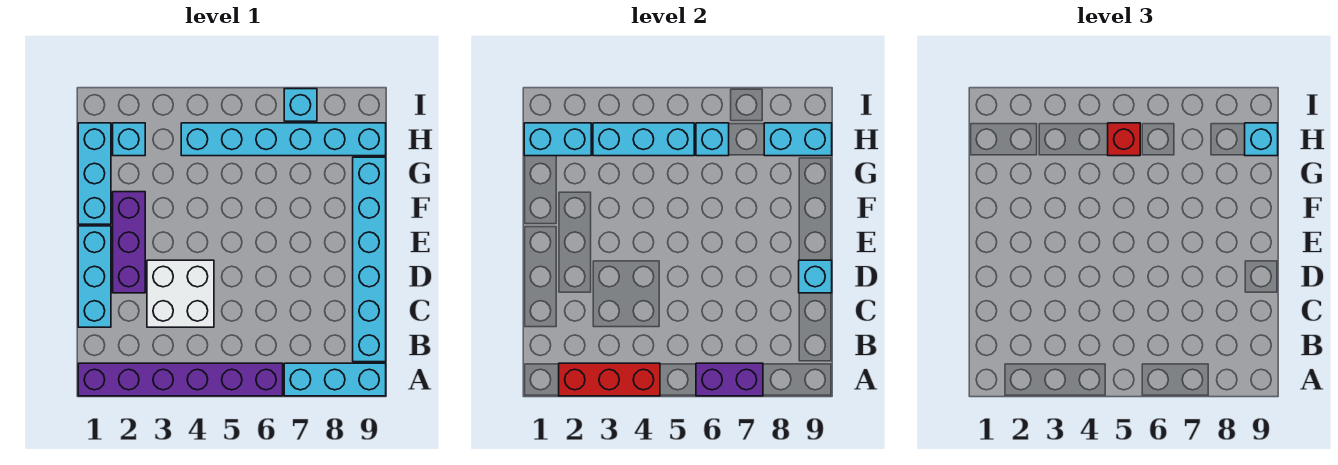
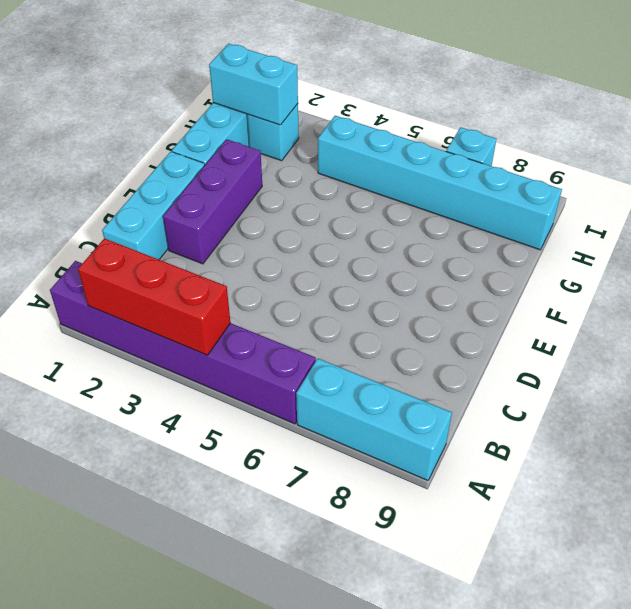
none -> cyan 1x6 brick [353,157,386,362]
none -> white 2x2 brick [147,260,214,327]
none -> purple 1x2 brick [696,363,763,396]

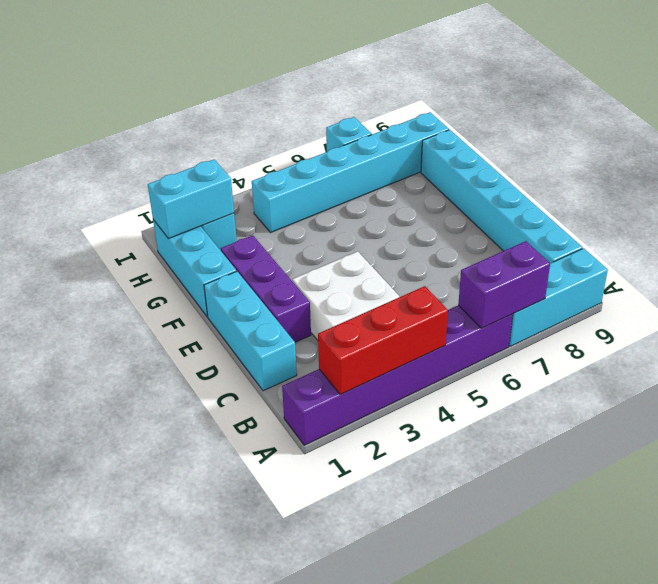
none -> cyan 1x1 brick [799,260,832,293]
none -> cyan 1x3 brick [593,123,694,156]
none -> cyan 1x1 brick [696,123,729,156]

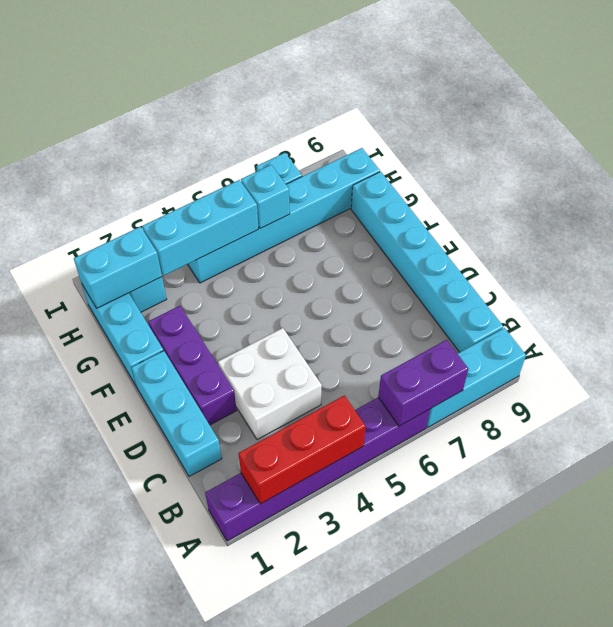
none -> cyan 1x1 brick [799,260,832,293]
none -> cyan 1x2 brick [764,123,832,156]
none -> red 1x1 brick [1108,123,1140,156]

